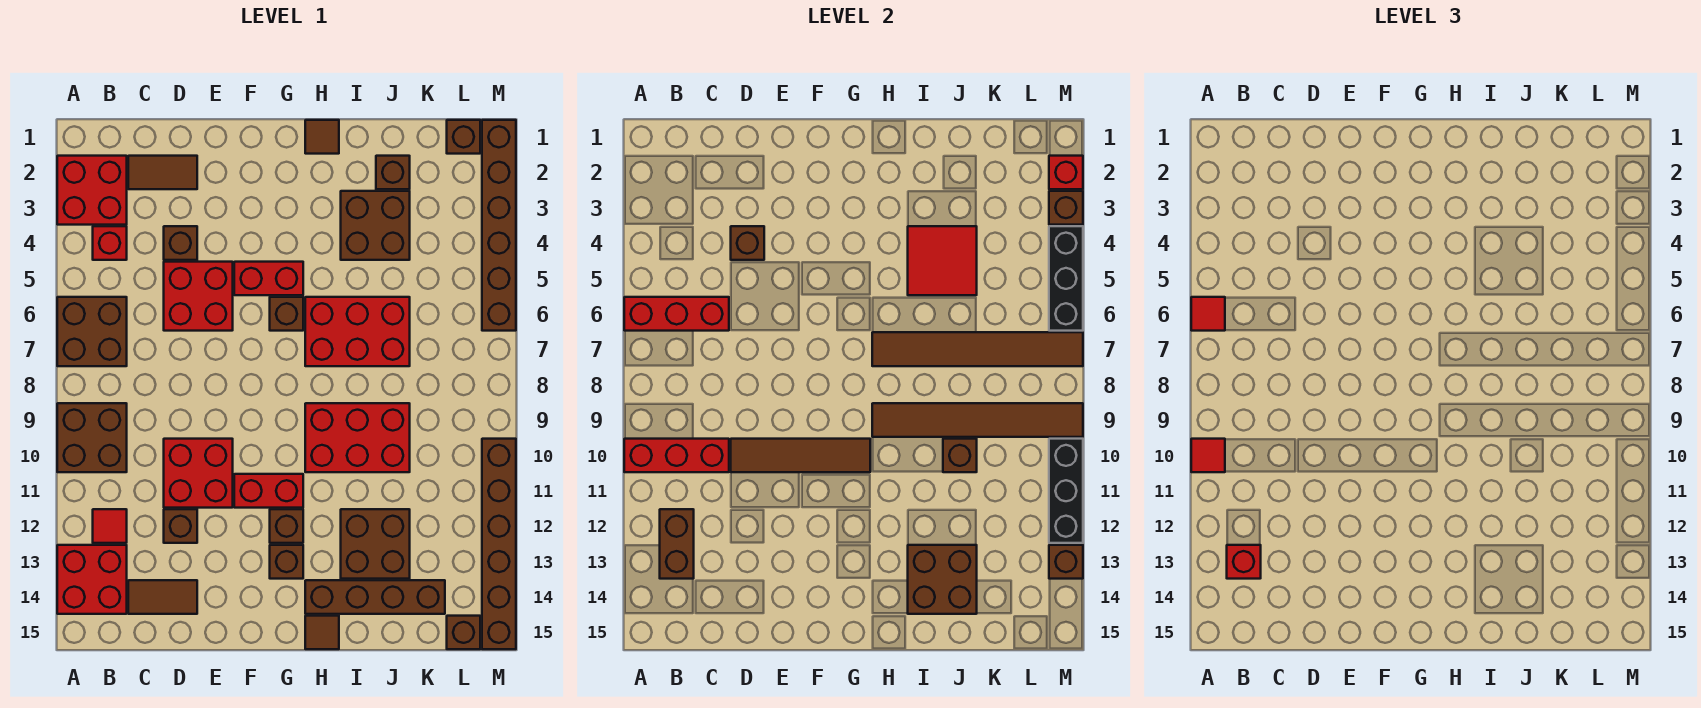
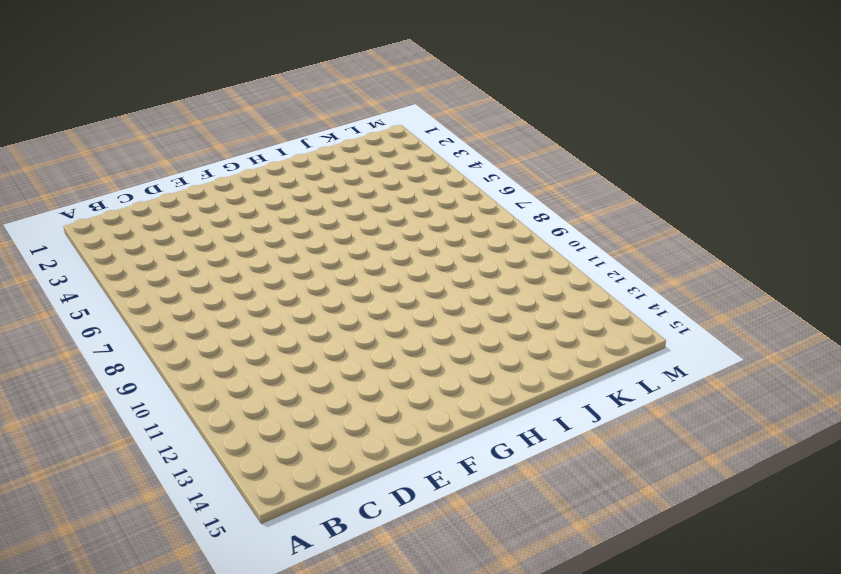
none -> red 2x2 brick [57,156,127,225]
none -> brown 2x2 brick [57,297,127,366]
none -> brown 2x2 brick [57,403,127,472]
none -> red 2x2 brick [57,545,127,614]

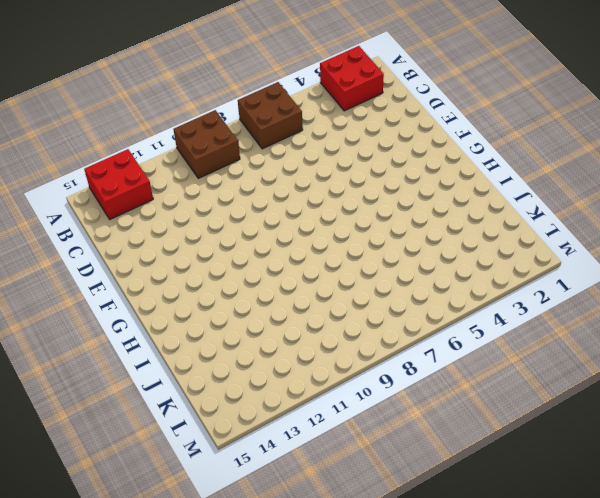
none -> red 1x1 brick [93,226,127,260]
none -> red 1x1 tile [93,509,127,543]
none -> brown 1x2 tile [128,156,197,189]
none -> brown 1x2 tile [128,580,197,614]

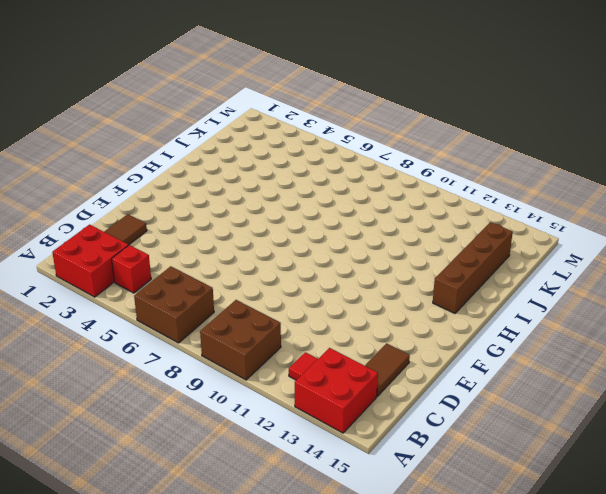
none -> brown 1x1 brick [164,226,197,260]
none -> red 2x2 brick [164,262,233,331]
none -> red 2x2 brick [164,439,233,508]
none -> brown 1x1 brick [164,509,197,543]

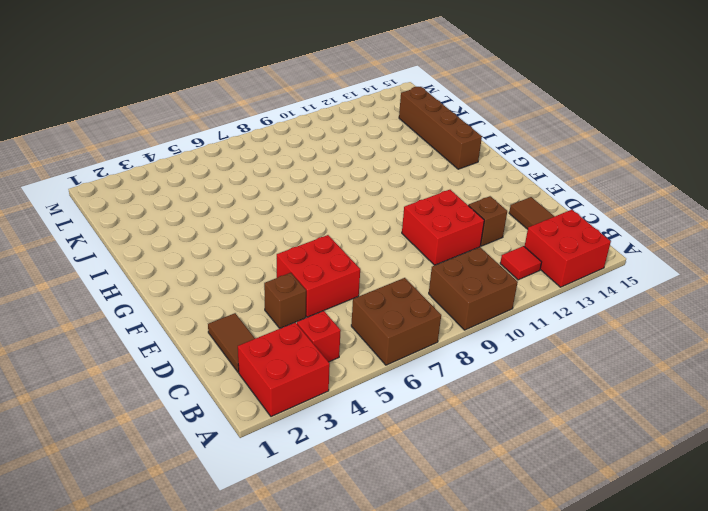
none -> red 1x2 brick [234,262,303,295]
none -> red 1x2 brick [234,474,303,508]
none -> brown 1x1 brick [270,297,303,331]
none -> brown 1x1 brick [270,509,303,543]

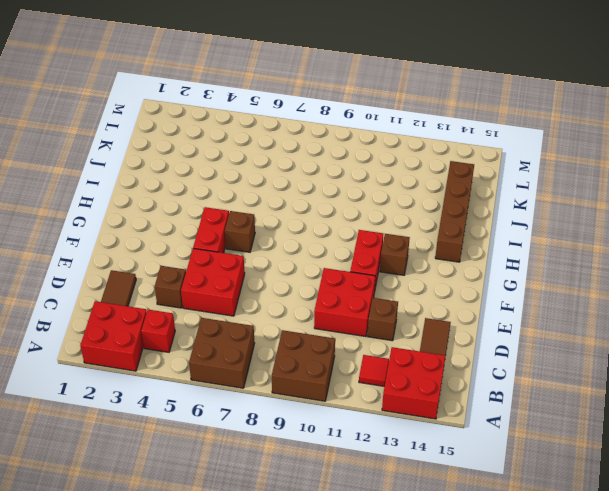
none -> brown 1x1 brick [270,545,303,579]
none -> brown 1x1 tile [305,120,339,154]
none -> red 2x3 brick [305,297,410,366]
none -> red 2x3 brick [305,403,410,472]

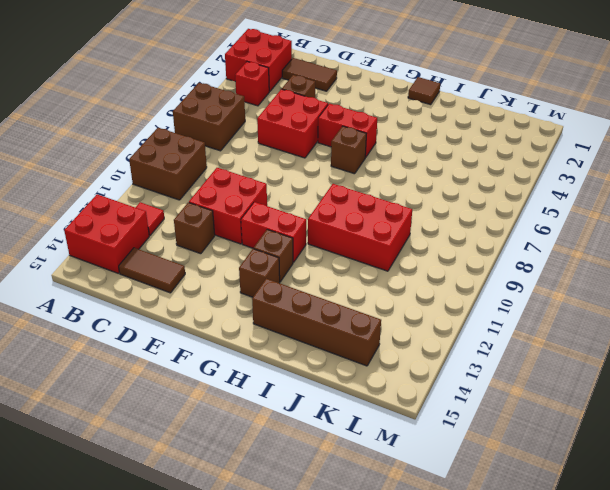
none -> red 2x3 brick [305,297,410,366]
none -> brown 1x1 tile [305,616,339,649]
none -> brown 2x2 brick [341,191,410,260]
none -> brown 2x2 brick [341,509,410,579]

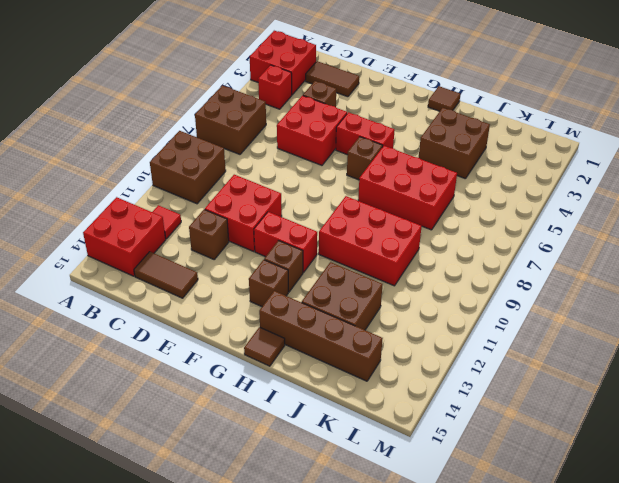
none -> brown 1x1 brick [376,156,410,189]
none -> brown 1x1 brick [447,120,480,154]
none -> brown 1x1 brick [447,616,480,649]
none -> brown 1x6 brick [482,120,516,331]

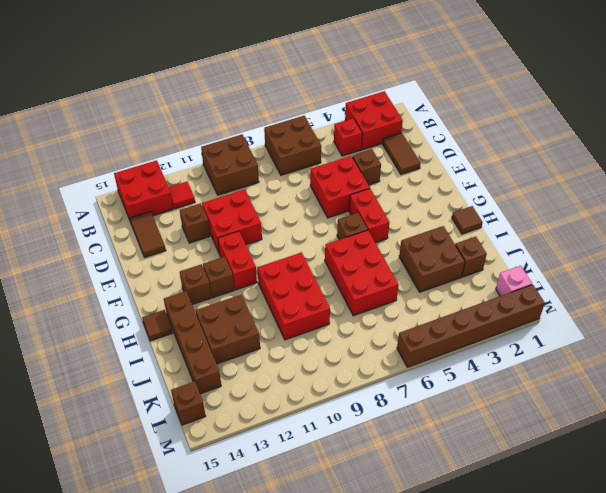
pink 1x1 brick [496,266,532,296] -> brown 1x1 brick [447,120,480,154]
none -> brown 1x6 brick [482,439,516,649]
none -> red 1x3 brick [624,297,729,331]
none -> red 1x3 brick [624,439,729,472]
none -> brown 1x2 brick [660,509,694,579]

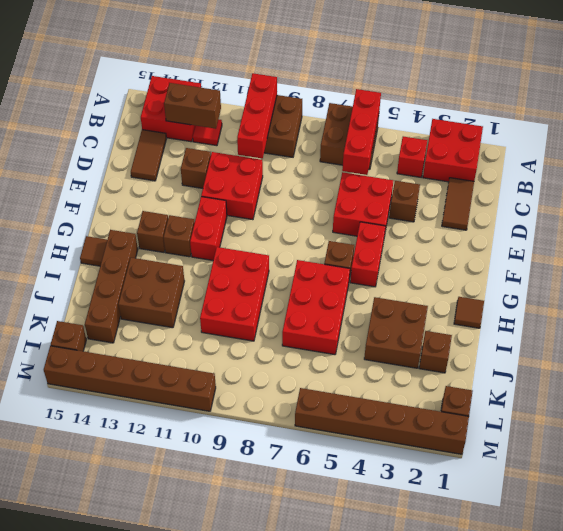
none -> brown 1x1 brick [731,226,764,260]
none -> brown 1x4 tile [731,439,870,472]
none -> brown 1x6 tile [872,332,1083,366]
none -> brown 1x6 tile [872,403,1083,437]

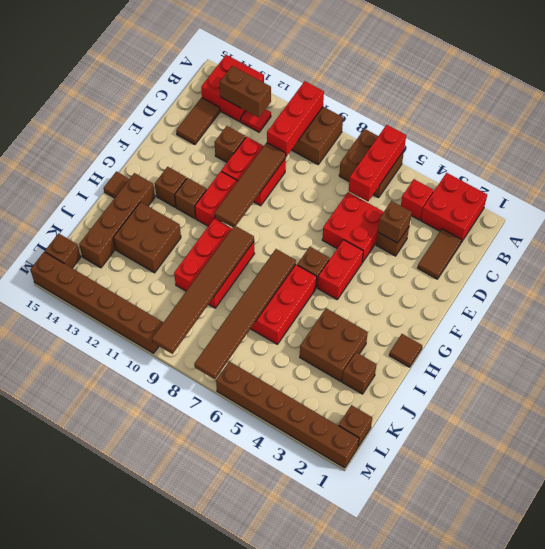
none -> red 2x2 tile [908,226,977,295]
none -> brown 2x2 brick [908,545,977,614]
none -> brown 1x1 brick [943,439,977,472]
none -> red 1x1 brick [1049,156,1083,189]

